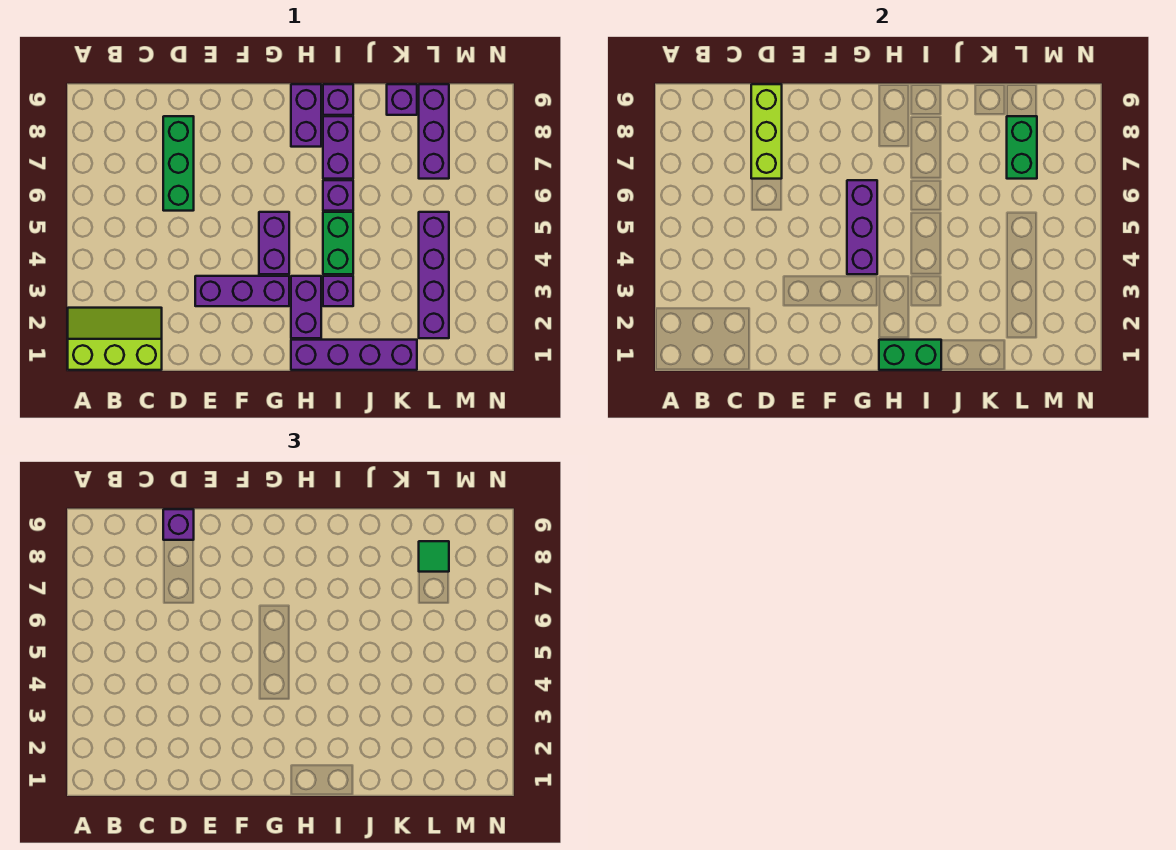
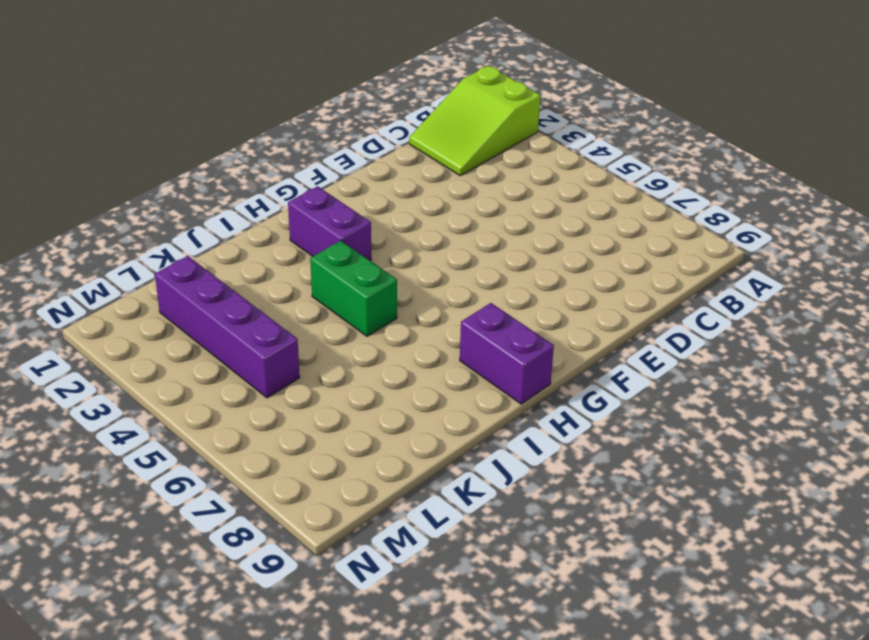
lime 2x3 slope [409,66,541,176] -> lime 2x3 slope turned to [68,308,162,370]
none -> green 1x3 brick [163,116,194,211]
none -> purple 1x3 brick [195,276,289,306]
none -> purple 1x2 brick [259,212,289,274]

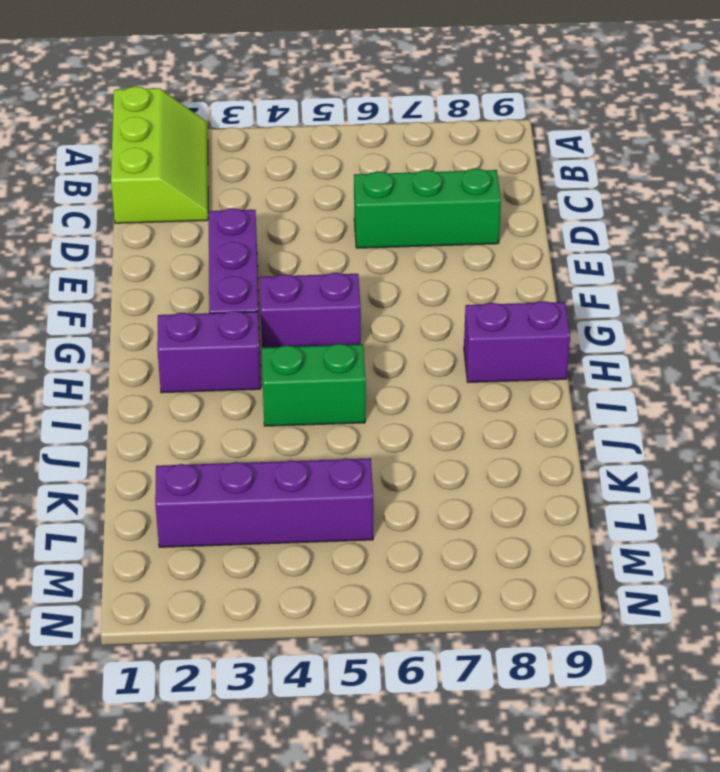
none -> purple 1x4 brick [291,340,417,370]
none -> purple 1x1 brick [323,276,353,306]
none -> purple 1x1 brick [323,180,353,211]

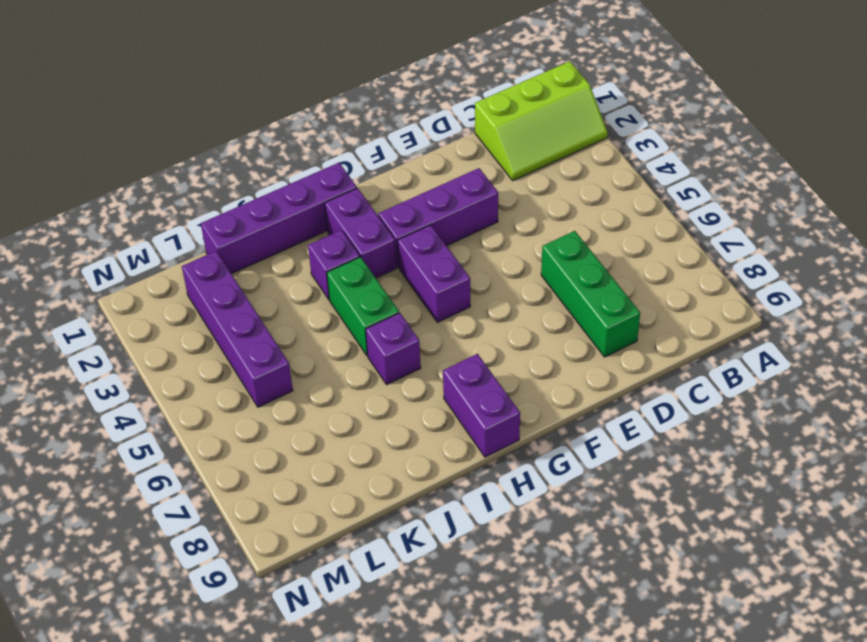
none -> purple 1x2 brick [323,116,353,179]
none -> purple 1x1 brick [323,84,353,115]
none -> purple 1x1 brick [387,84,417,115]

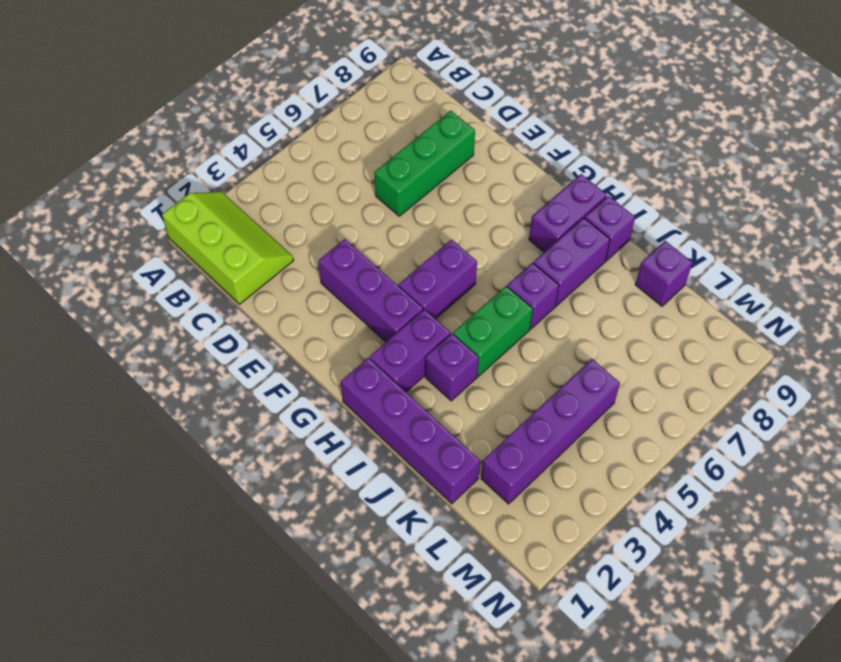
none -> purple 1x3 brick [419,84,449,179]
none -> lime 1x3 brick [751,84,782,179]
none -> purple 1x3 brick [847,180,877,274]

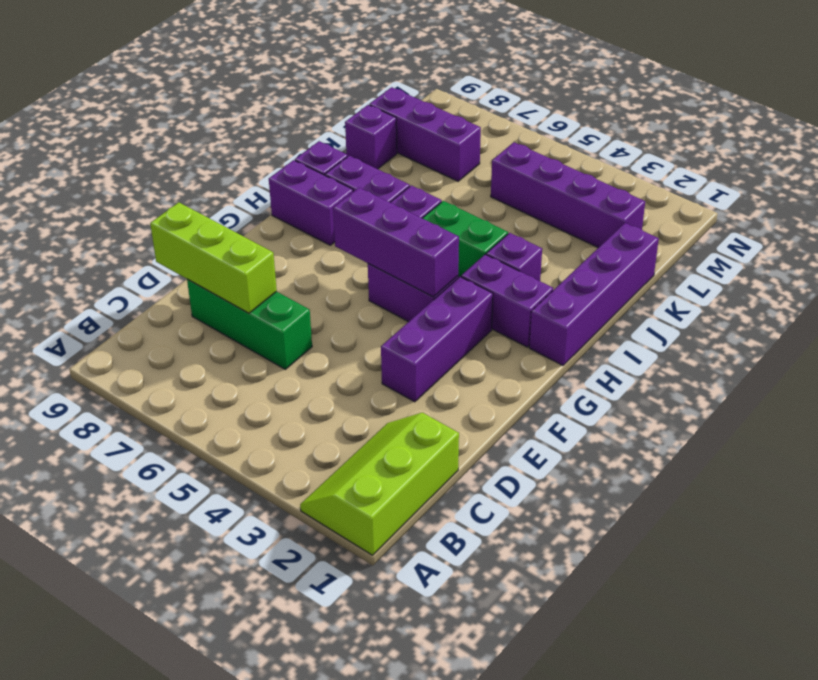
none -> green 1x2 brick [879,340,941,370]
none -> green 1x2 brick [1007,116,1037,179]
none -> purple 1x1 brick [163,509,194,540]

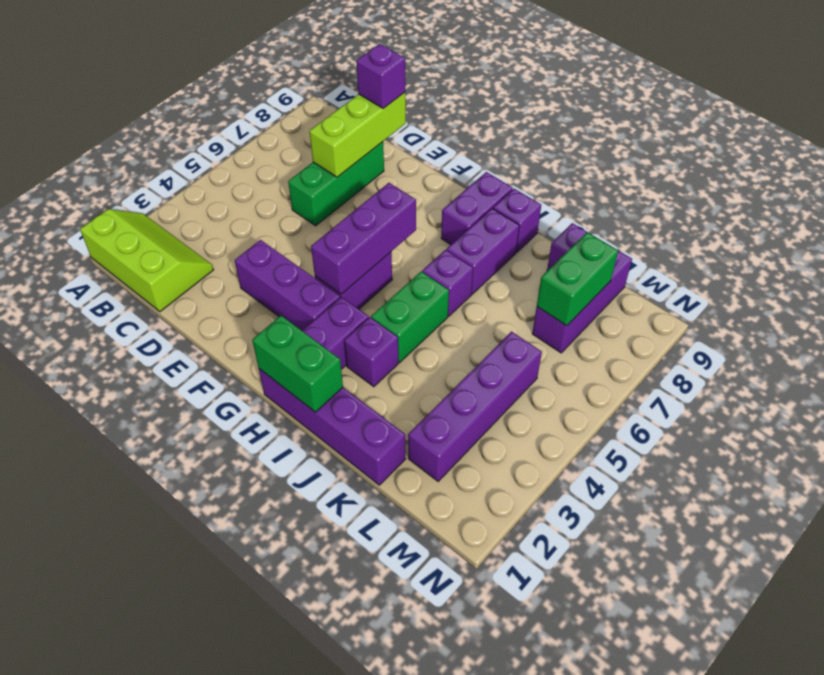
none -> green 1x1 tile [419,541,449,572]

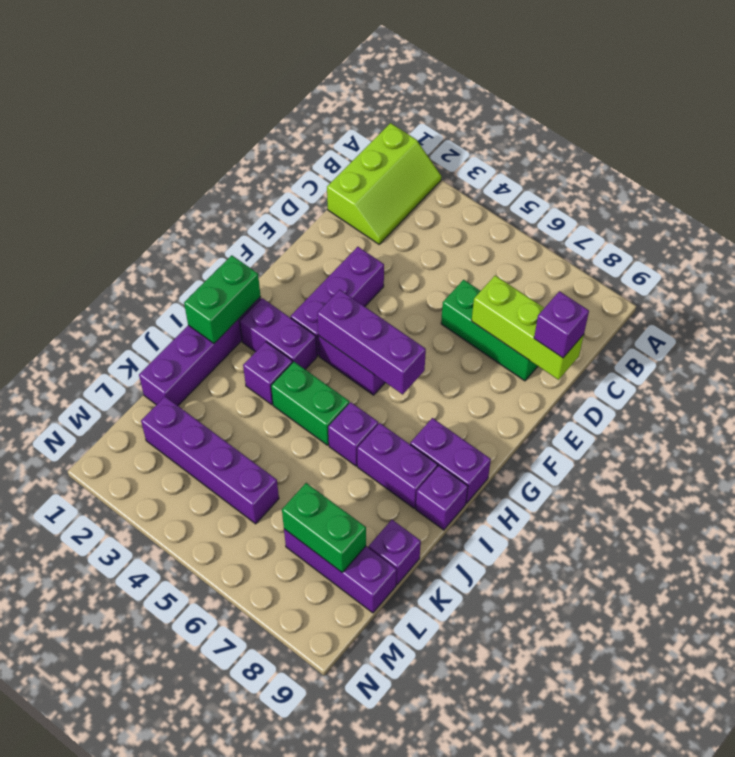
none -> green 1x1 tile [419,541,449,572]

